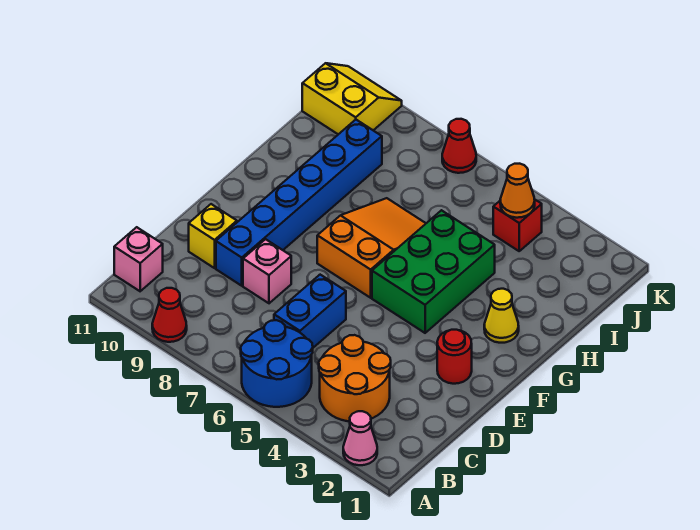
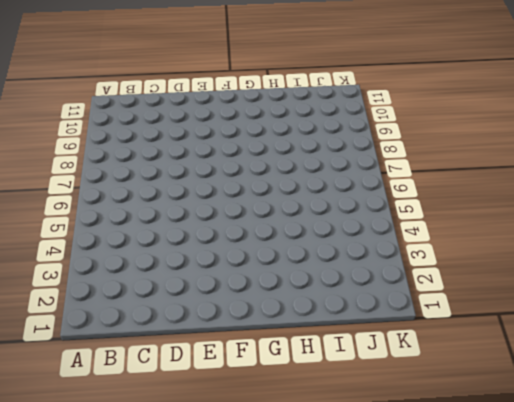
none -> pink 1x1 cone [343,411,377,465]
none -> blue 2x2 round brick [241,320,313,407]
none -> red 1x1 cone [152,288,187,342]

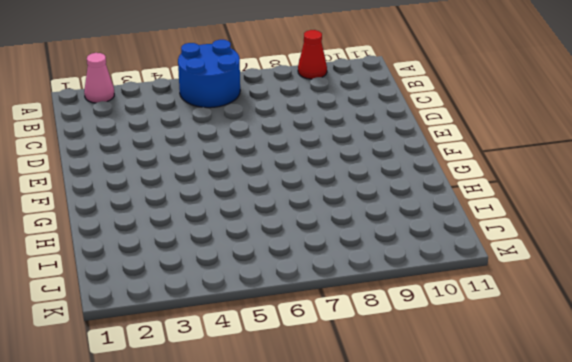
none -> orange 2x2 round brick [319,335,391,421]
none -> pink 1x1 brick [114,227,163,291]
none -> blue 1x2 brick [274,275,346,348]

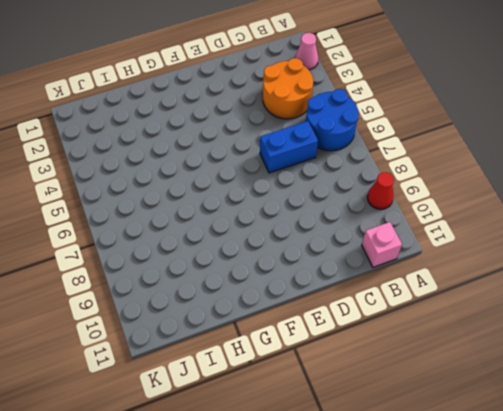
none -> pink 1x1 brick [243,239,291,303]
none -> blue 1x6 brick [216,120,382,286]
none -> yellow 1x1 brick [189,204,237,268]

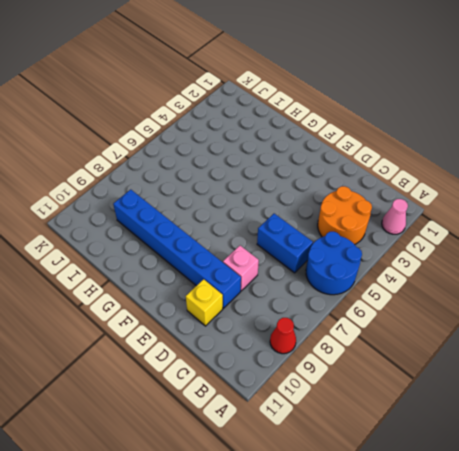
none -> pink 1x1 brick [114,227,163,291]
none -> red 1x1 round brick [437,330,472,384]
none -> green 2x3 brick [372,210,495,333]

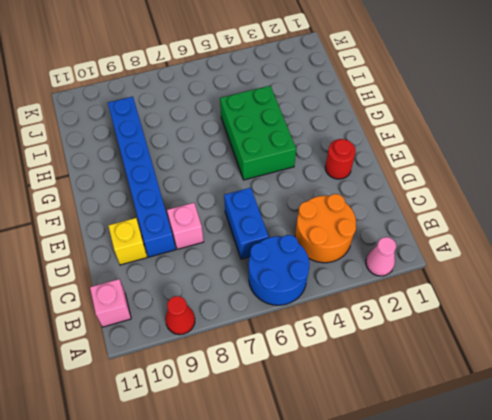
none -> orange 2x3 slope [317,198,426,298]
none -> yellow 1x1 cone [484,289,519,343]
none -> red 1x1 brick [493,199,542,251]

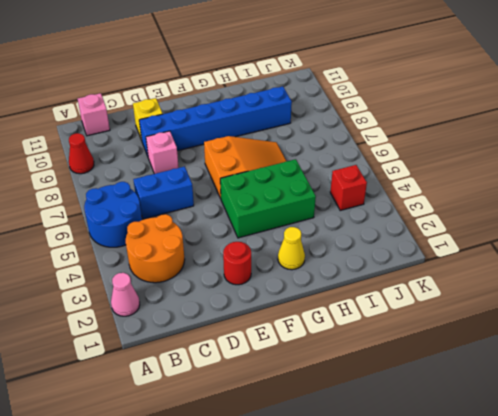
none -> yellow 2x2 slope [302,63,402,134]
none -> red 1x1 cone [442,119,476,173]
none -> orange 1x1 cone [500,164,535,218]

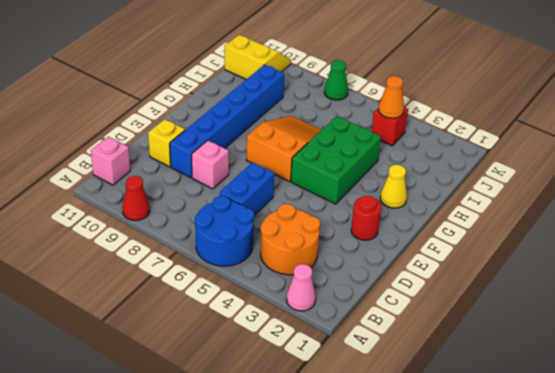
green 1x1 cone [324,60,348,100] -> red 1x1 cone [442,119,476,173]

